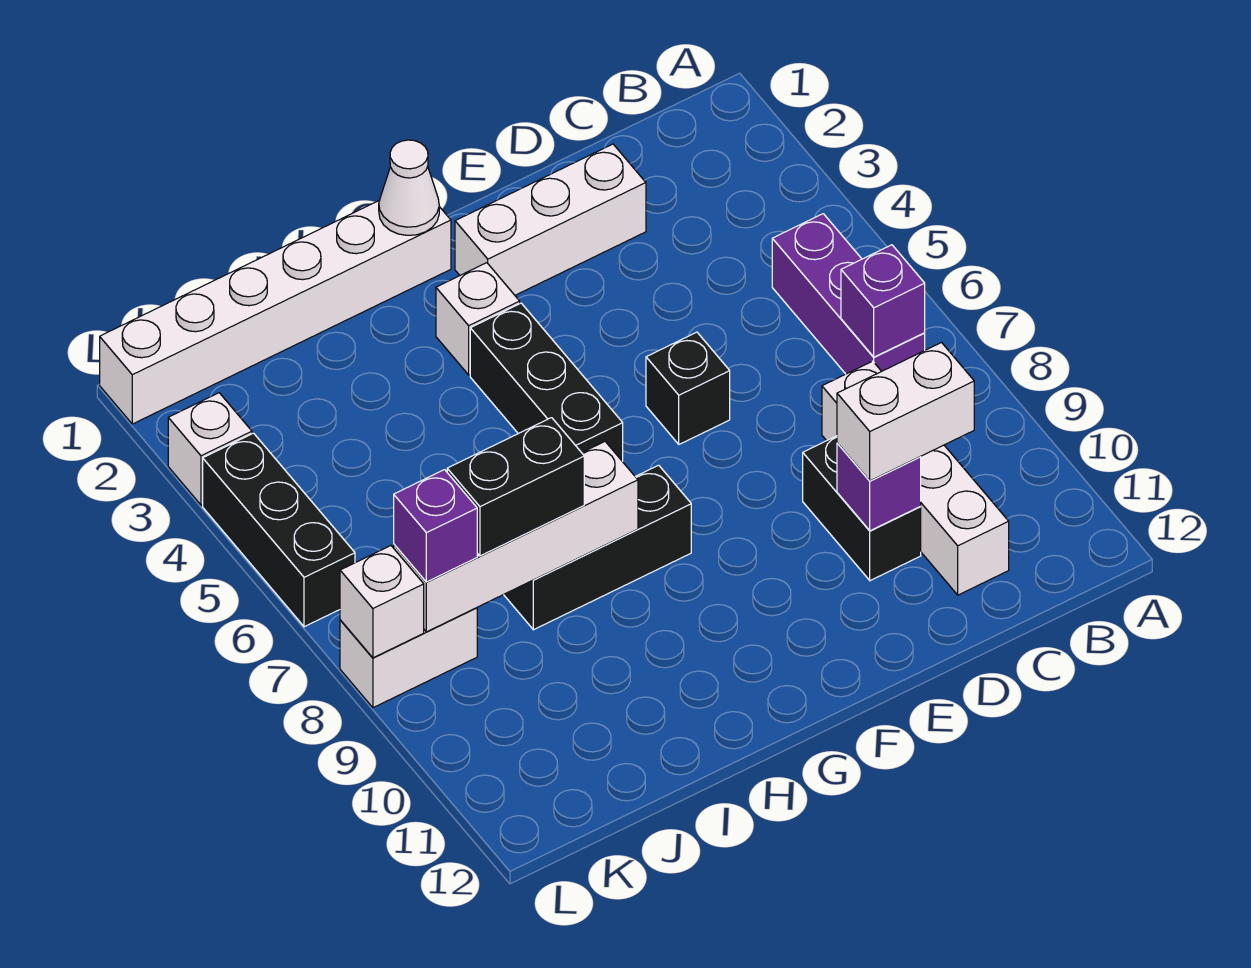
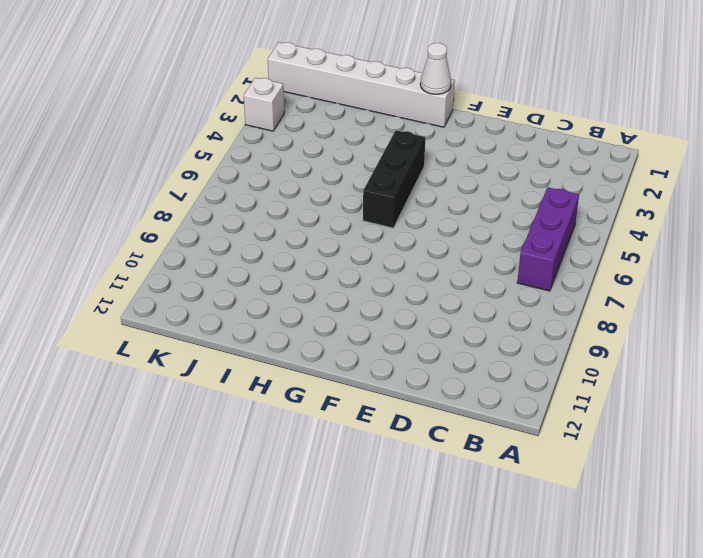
none -> white 1x4 brick [822,361,1009,595]
none -> white 1x3 brick [455,144,646,295]
none -> black 1x2 brick [803,436,921,581]

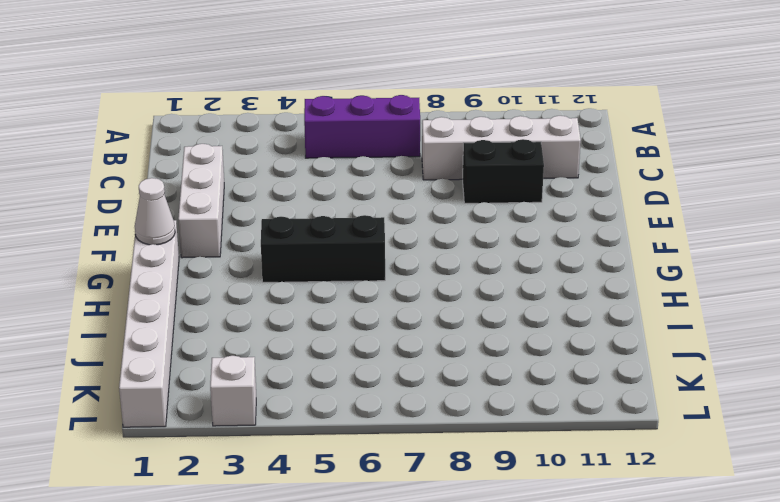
none -> black 1x1 brick [646,332,730,444]
none -> white 1x1 brick [436,263,520,375]
none -> black 1x3 brick [504,465,691,630]

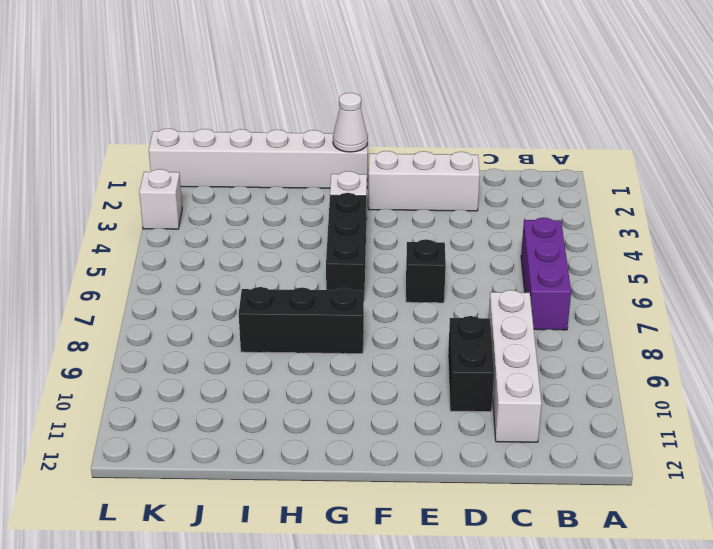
none -> white 1x2 brick [340,608,477,708]
none -> black 1x3 brick [203,433,355,627]
none -> purple 1x1 brick [841,245,925,357]

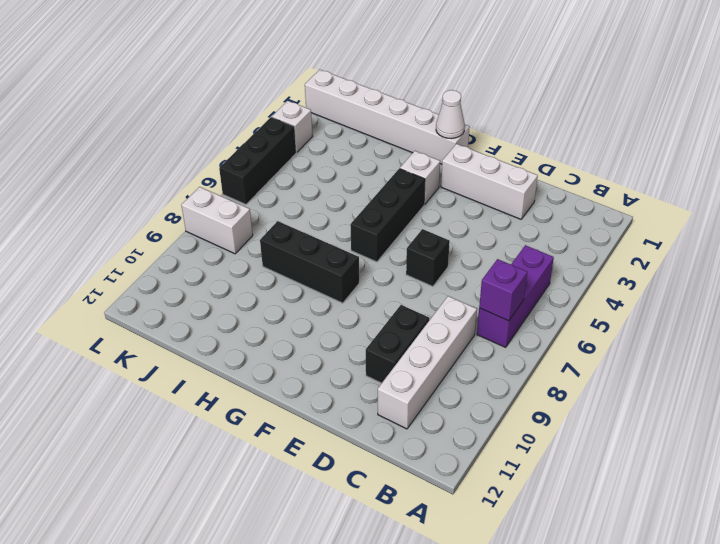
none -> purple 1x1 brick [837,443,921,531]
none -> white 1x4 brick [394,442,638,632]
none -> white 1x1 brick [340,546,424,658]

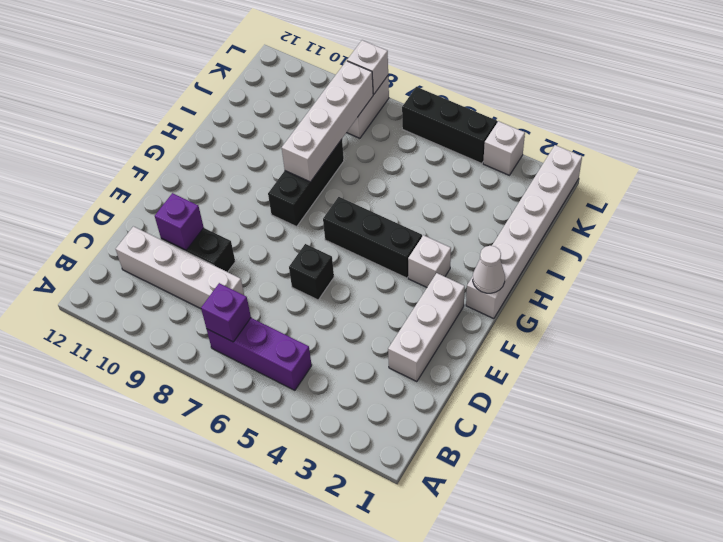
none -> white 1x2 brick [837,343,974,481]
none -> black 1x2 brick [447,418,584,556]
none -> purple 1x1 brick [394,470,477,582]

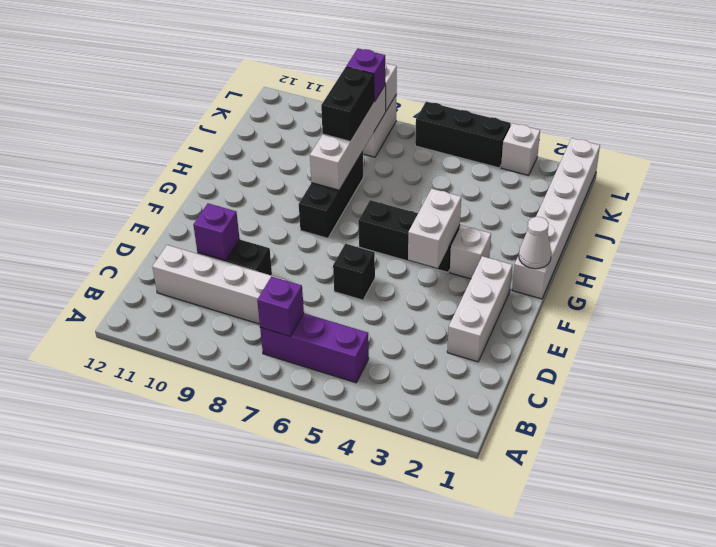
white 1x2 brick [408,189,461,268] -> white 1x2 brick moved to [837,343,974,481]

